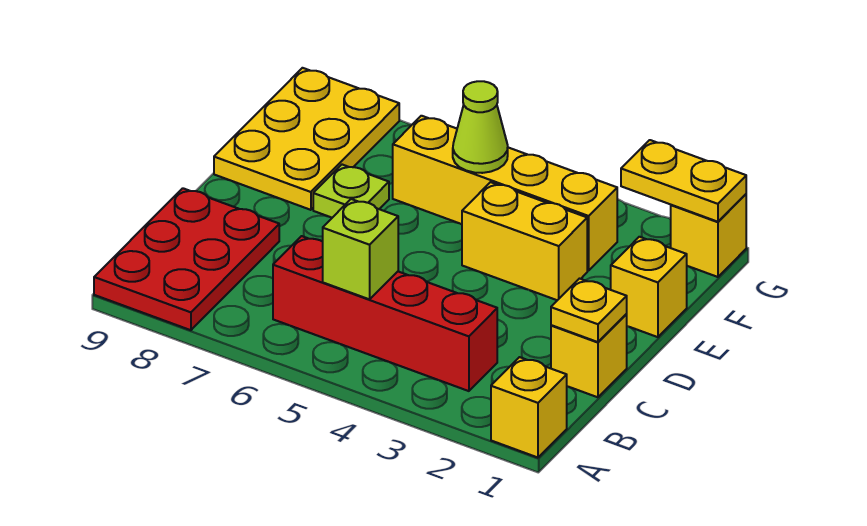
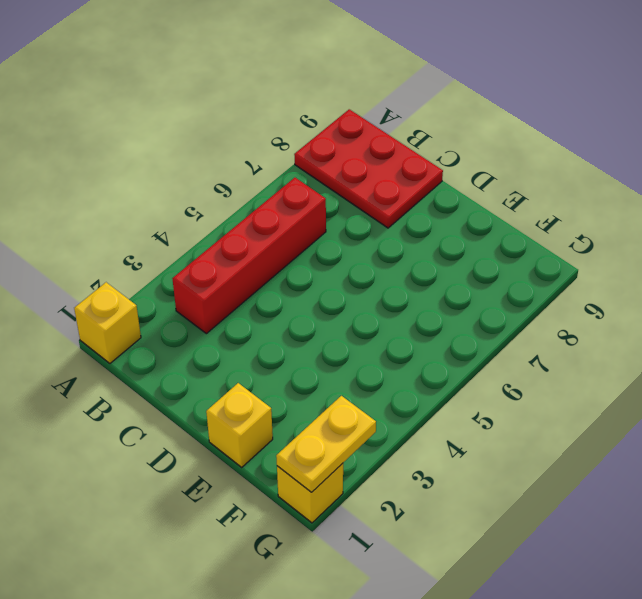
none -> yellow 1x1 brick [551,314,627,397]
none -> yellow 1x2 brick [462,182,587,300]
none -> lime 1x1 plate [313,165,389,218]

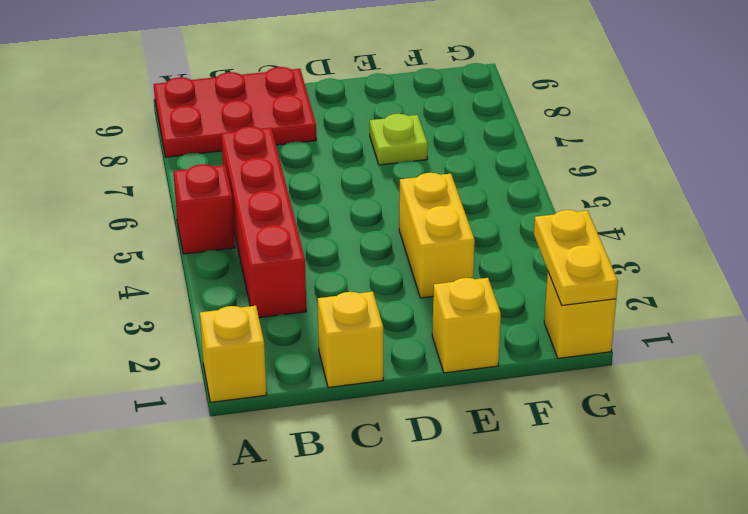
red 1x1 brick [173,164,235,254] -> none
none -> yellow 2x3 plate [214,68,399,210]
none -> yellow 1x4 brick [393,116,617,271]
none -> lime 1x1 brick [323,199,398,299]

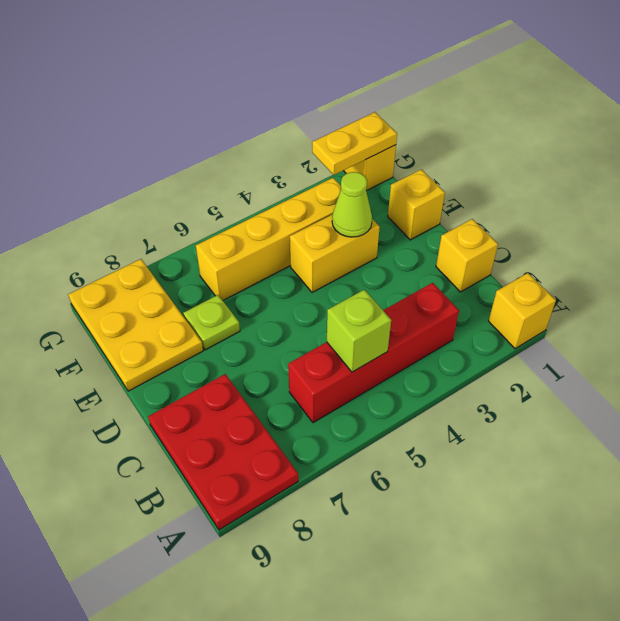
lime 1x1 cone [332,172,372,237] -> lime 1x1 cone moved to [453,81,508,173]
none -> yellow 1x1 plate [551,279,627,342]

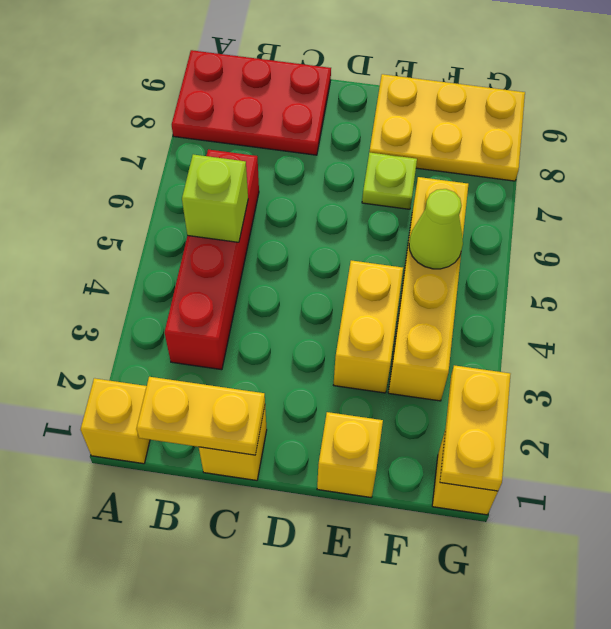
yellow 1x2 plate [137,377,265,455] -> yellow 1x1 plate [551,279,627,342]

